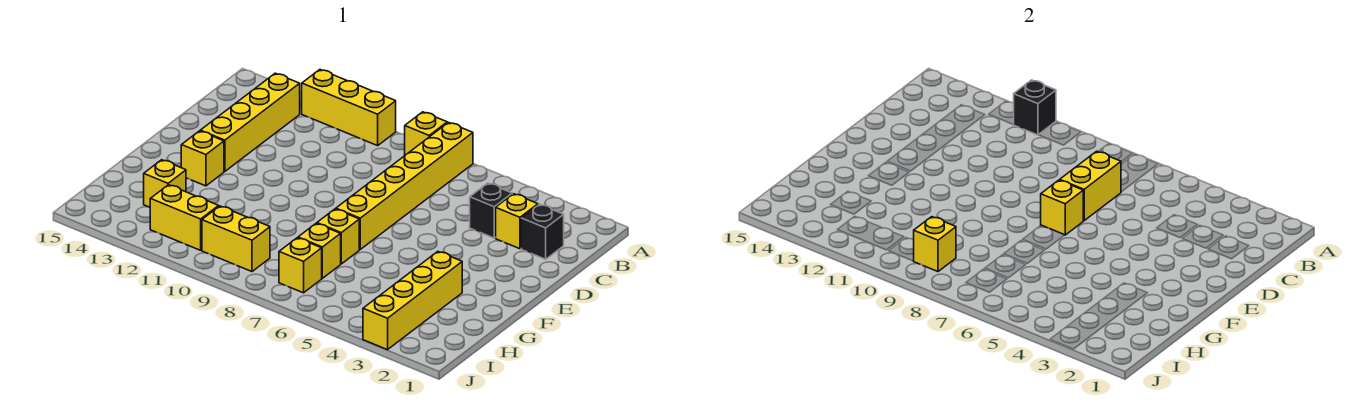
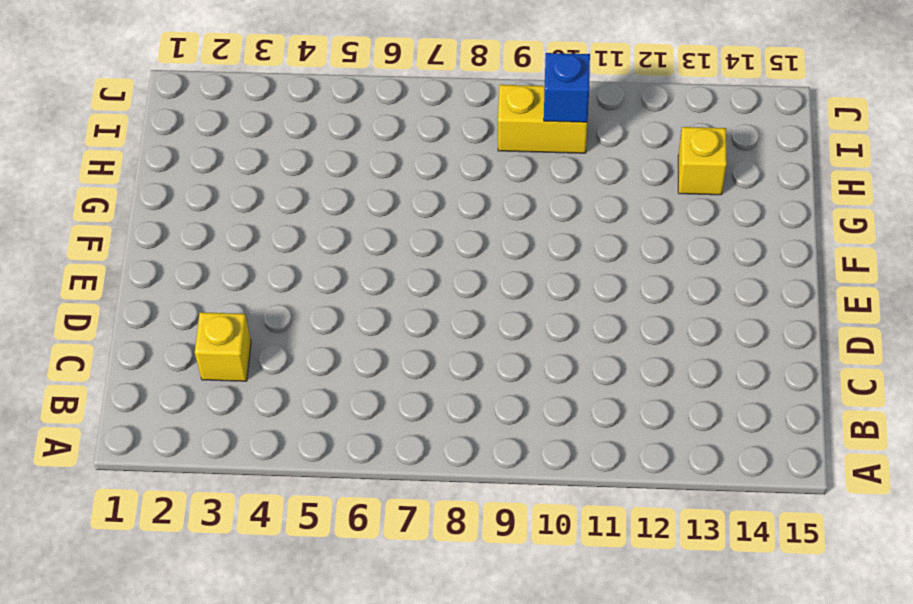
blue 1x1 brick [544,53,590,122] -> none
none -> yellow 1x6 brick [336,123,473,249]
none -> yellow 1x1 brick [405,112,447,155]
none -> yellow 1x3 brick [302,70,396,146]

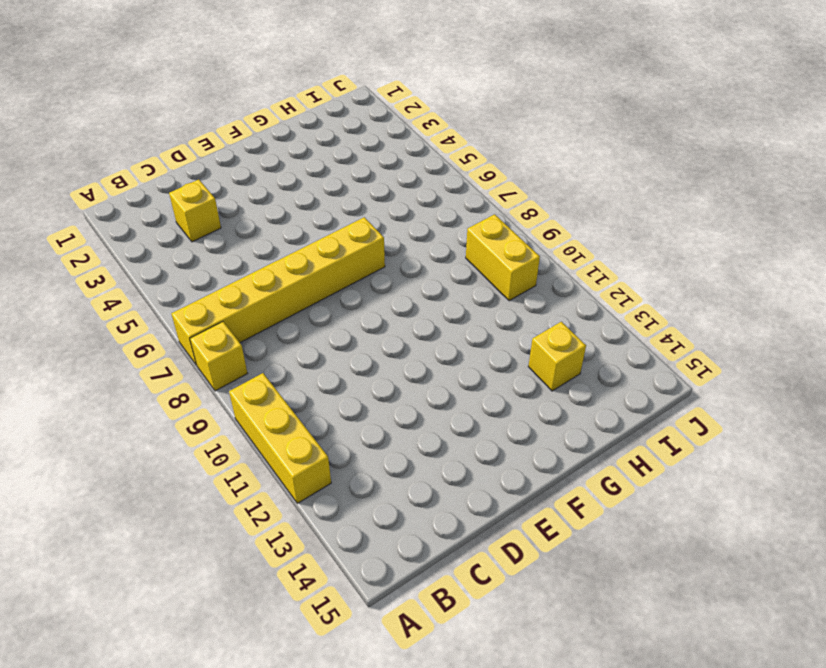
none -> yellow 1x4 brick [200,73,300,172]
none -> black 1x1 brick [521,204,564,259]
none -> black 1x1 brick [470,183,512,238]

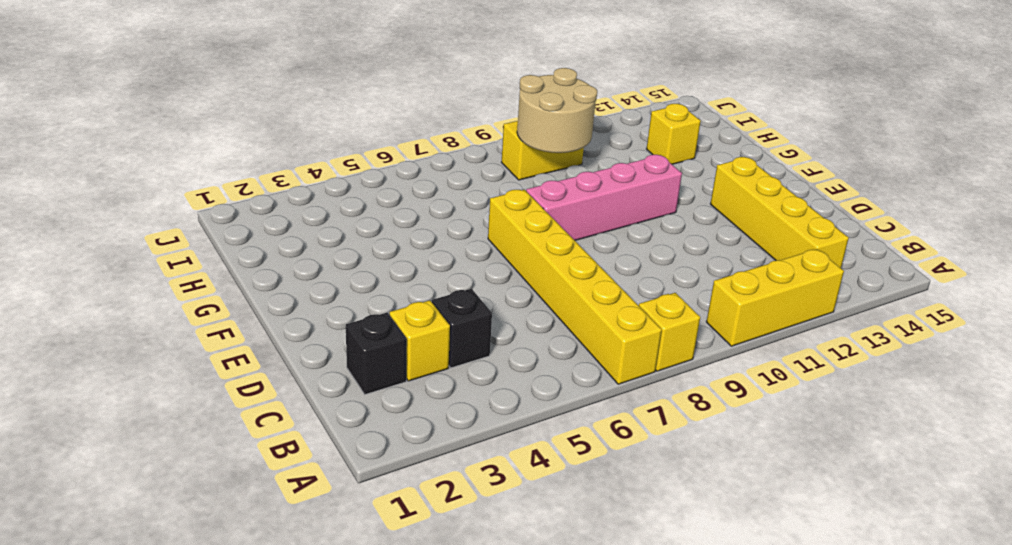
pink 1x4 brick [526,155,682,240] -> none
tan 2x2 round brick [517,68,597,153] -> yellow 1x1 brick [914,217,956,272]
none -> yellow 1x1 brick [181,131,224,186]
none -> yellow 1x4 brick [363,252,462,350]
none -> yellow 1x1 brick [317,209,359,264]

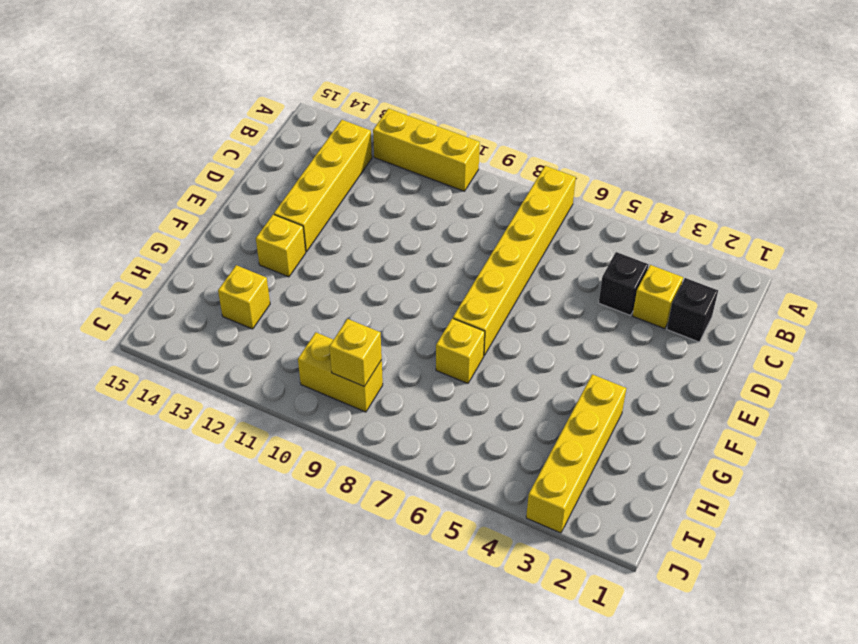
none -> yellow 1x1 brick [405,112,447,155]
none -> yellow 1x1 brick [298,224,341,278]
none -> yellow 1x1 brick [279,238,322,293]

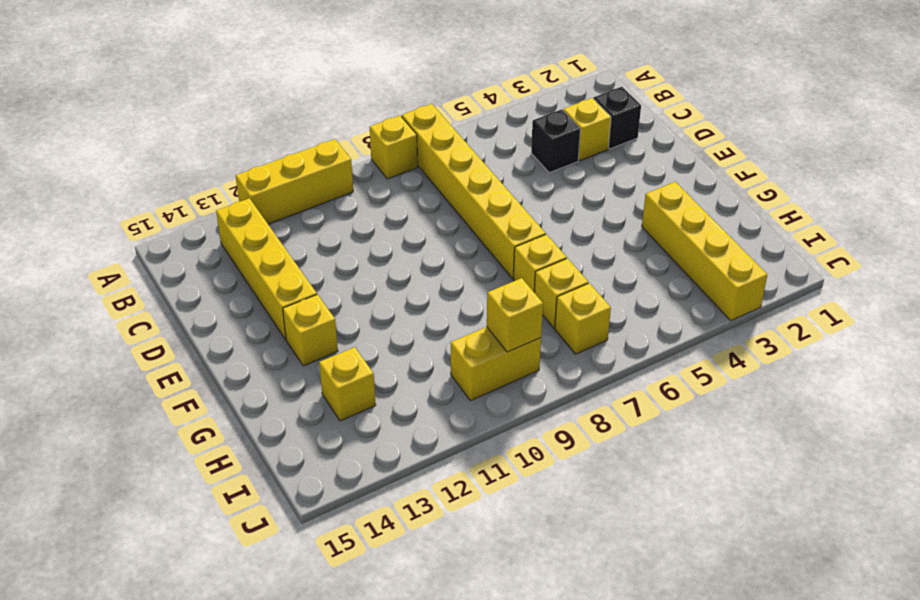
none -> yellow 1x2 brick [150,185,219,250]
none -> black 1x1 brick [1013,80,1056,135]
none -> yellow 1x2 brick [1060,151,1121,221]

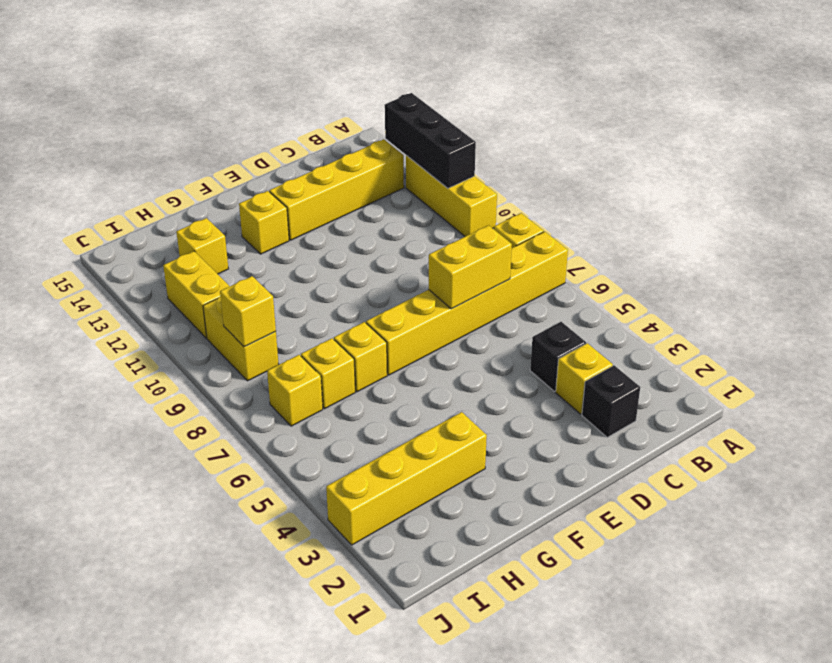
black 1x3 brick [385,93,476,188] -> black 1x1 brick [1013,80,1056,135]
none -> yellow 1x1 brick [1041,180,1083,235]

